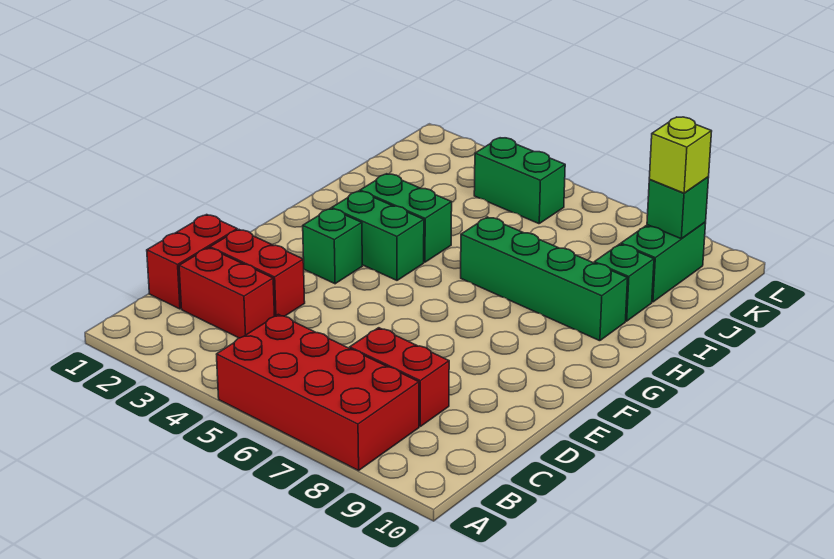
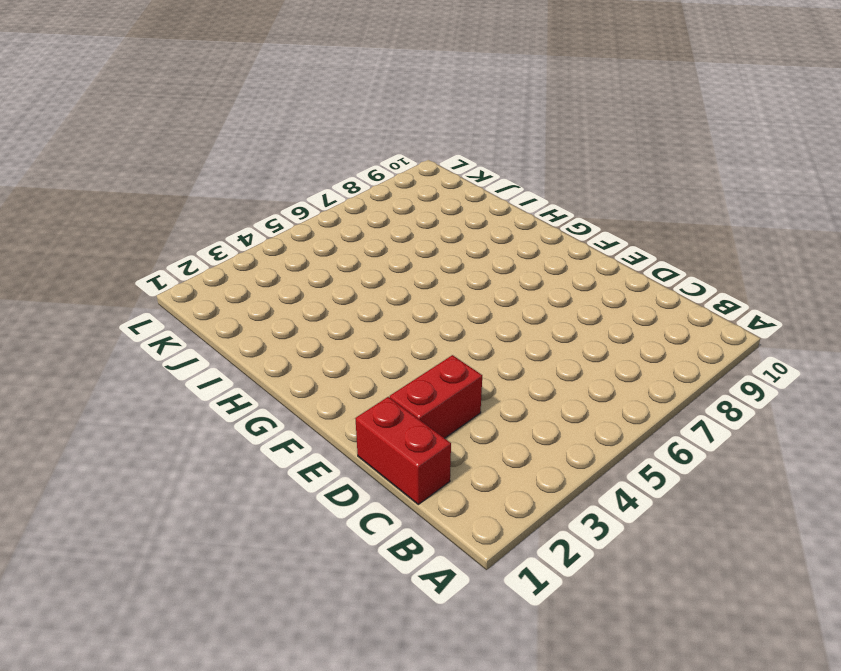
none -> red 2x4 brick [217,314,419,470]
none -> red 1x2 brick [179,248,275,338]
none -> red 1x2 brick [350,328,449,426]

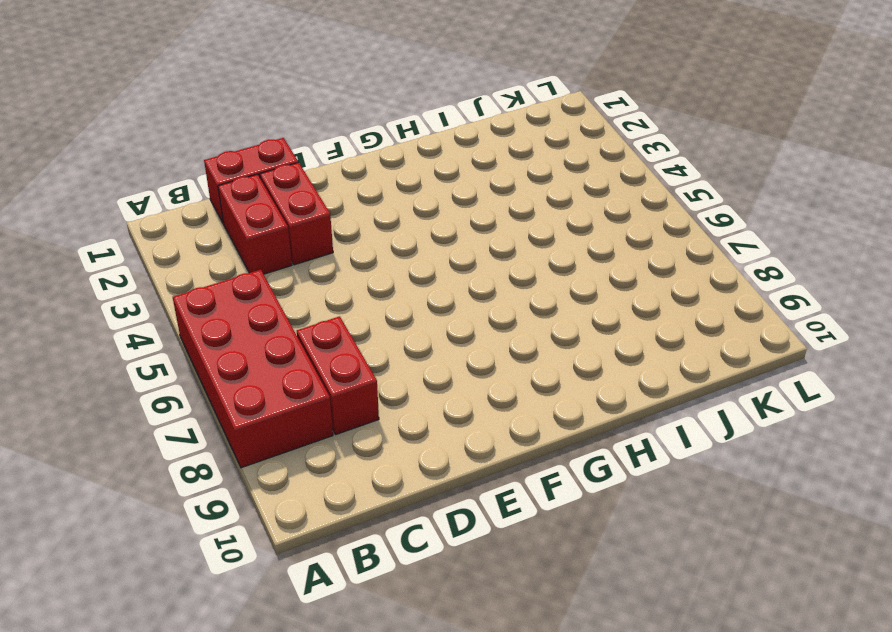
none -> green 1x1 brick [303,208,362,284]
none -> green 1x2 brick [332,191,424,280]
none -> green 1x2 brick [360,174,452,262]

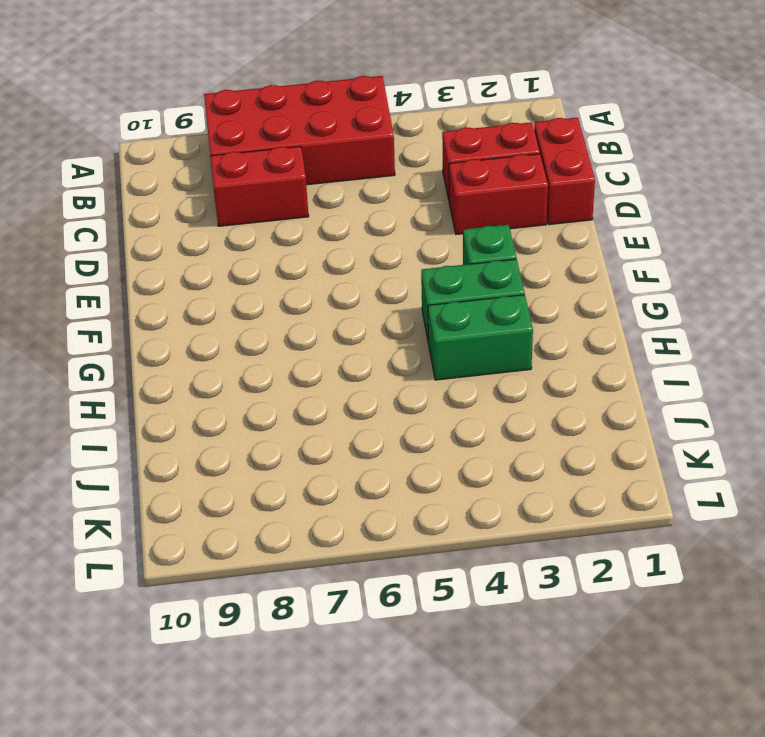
none -> green 1x4 brick [461,217,628,341]
none -> green 1x1 brick [594,244,654,321]
none -> green 1x2 brick [621,222,706,302]

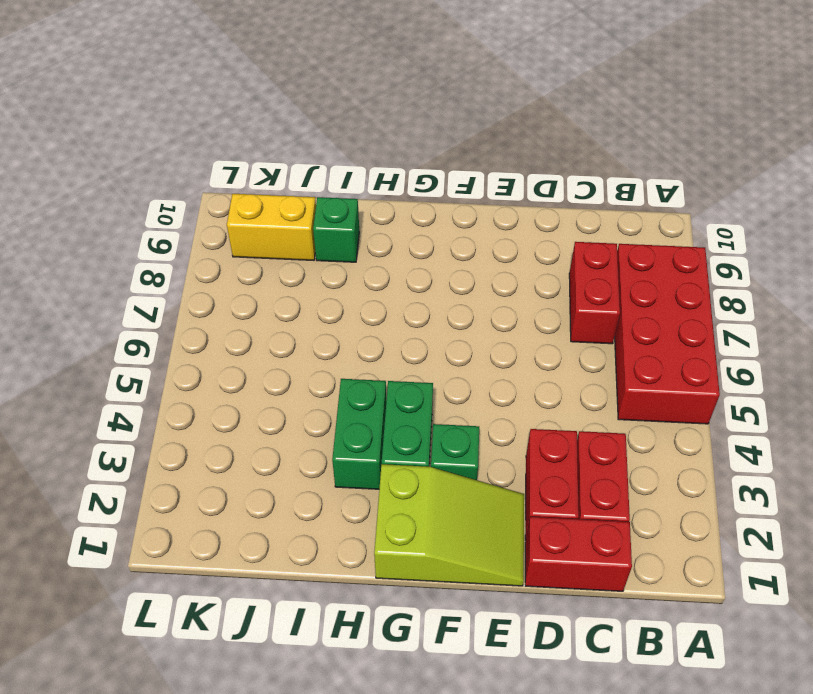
lime 2x3 slope [374,464,524,586] -> none
yellow 1x2 brick [227,194,316,260] -> green 1x2 brick [621,222,706,302]
none -> green 1x4 brick [461,217,628,341]
none -> green 1x2 brick [474,138,565,224]
none -> green 1x1 brick [647,177,709,239]

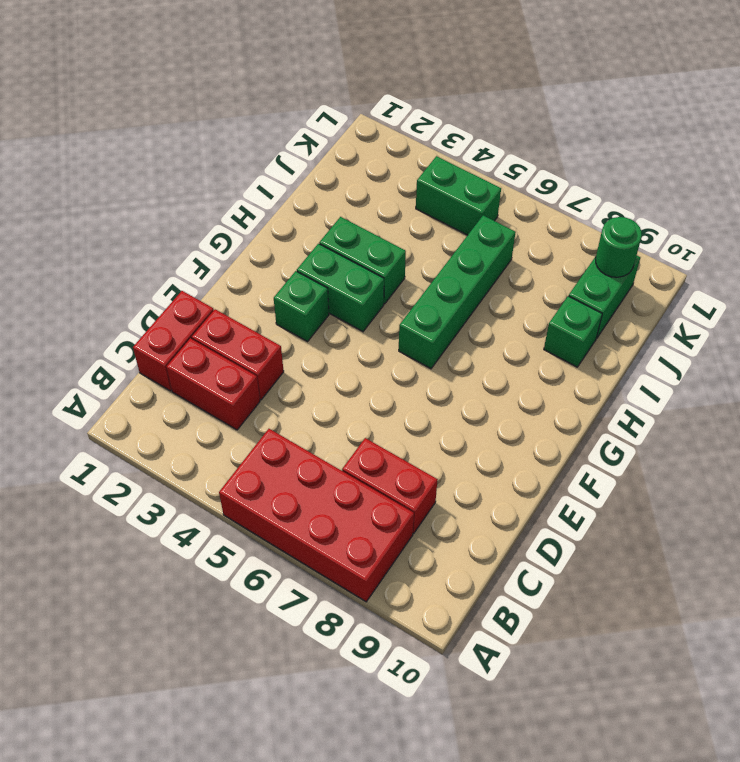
green 1x4 brick [399,215,516,369] -> green 1x4 brick turned to [461,217,628,341]
green 1x1 round brick [596,217,642,277] -> green 1x1 brick [647,177,709,239]
none -> lime 1x1 brick [649,117,712,193]

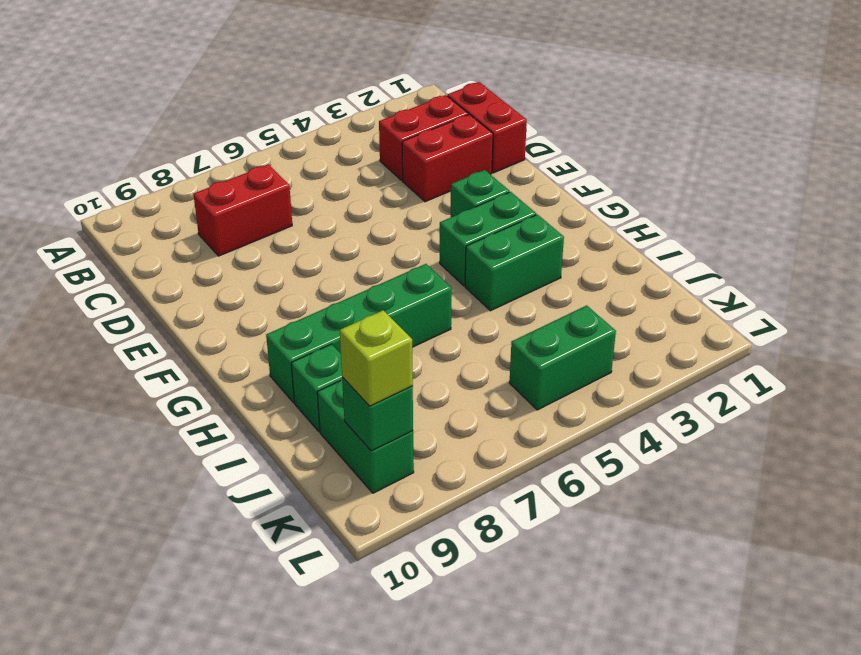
none -> red 2x4 brick [217,314,419,470]

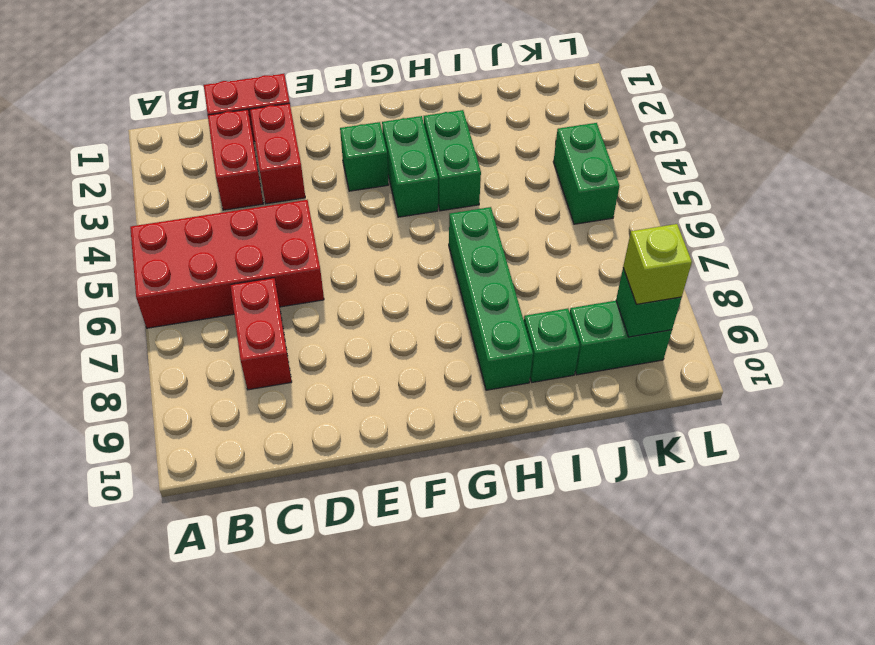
red 2x4 brick [130,200,324,328] -> red 2x4 brick turned to [217,314,419,470]

